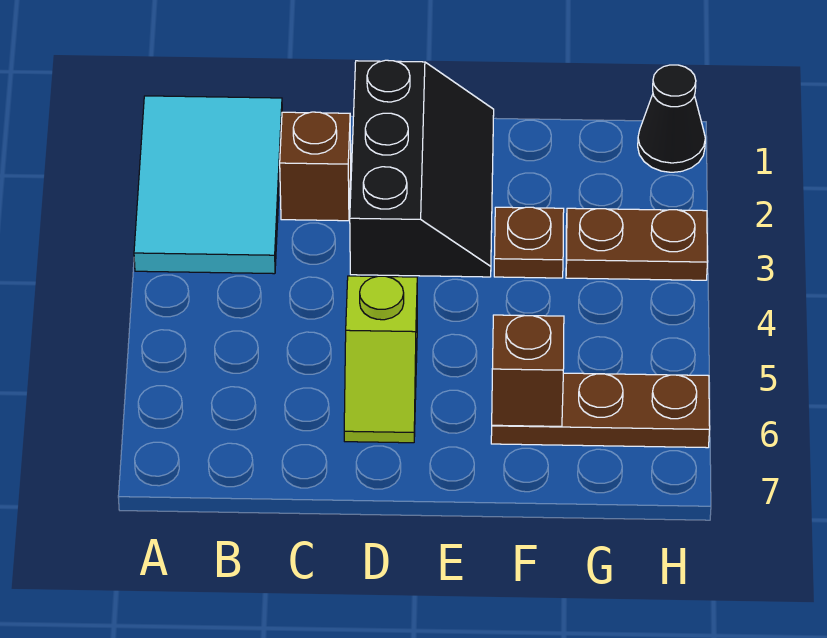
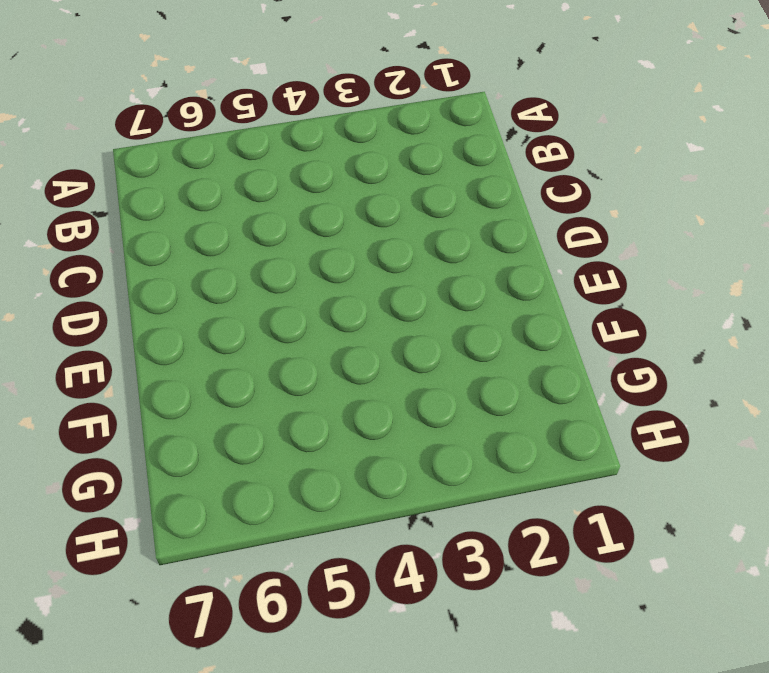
none -> cyan 2x3 tile [134,96,282,274]
none -> brown 1x1 brick [280,112,351,221]

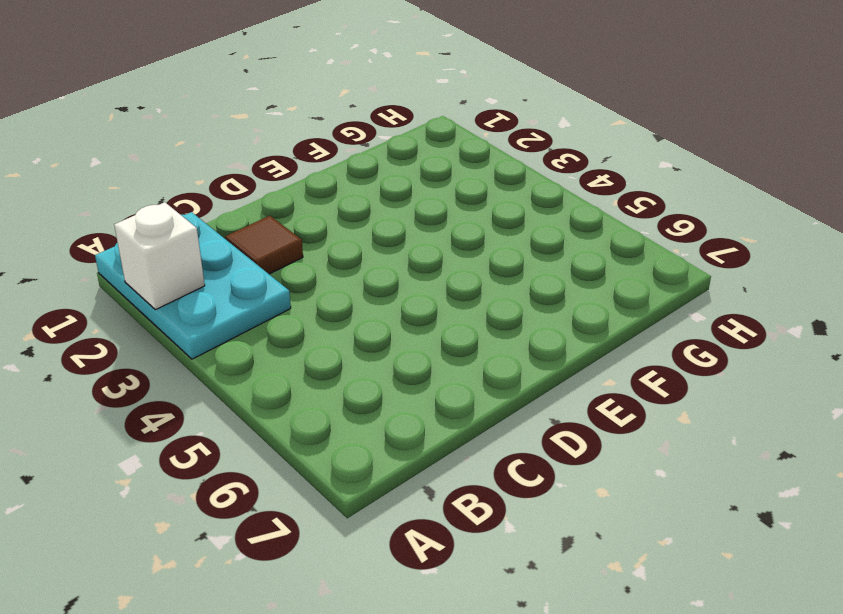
cyan 2x3 plate [95,212,291,359] -> cyan 2x3 tile [134,96,282,274]
white 1x1 brick [114,202,205,310] -> none
brown 1x1 tile [225,216,303,274] -> brown 1x1 brick [280,112,351,221]
none -> black 2x3 slope [350,60,494,277]
none -> lime 1x2 slope [344,276,417,443]

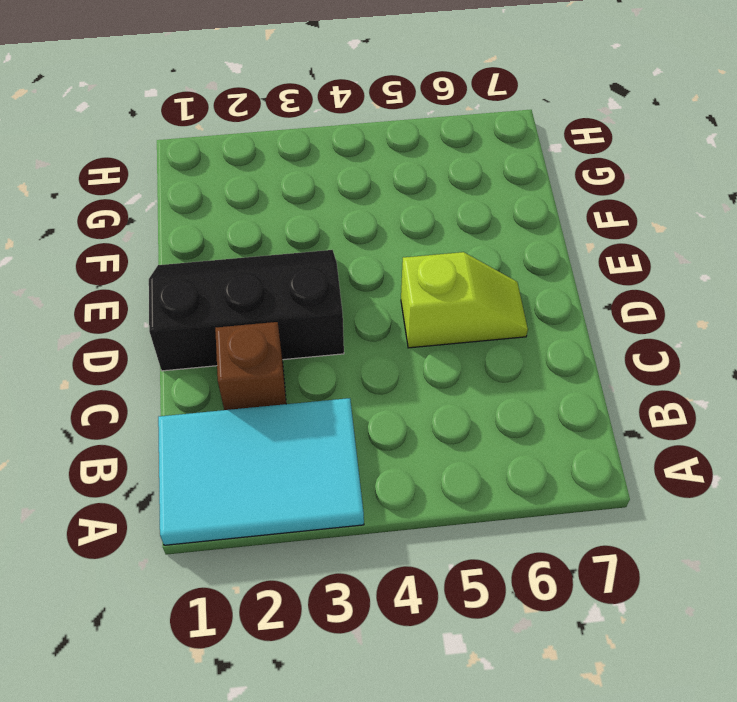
none -> brown 1x1 plate [494,207,564,278]
none -> brown 1x3 plate [491,373,710,448]

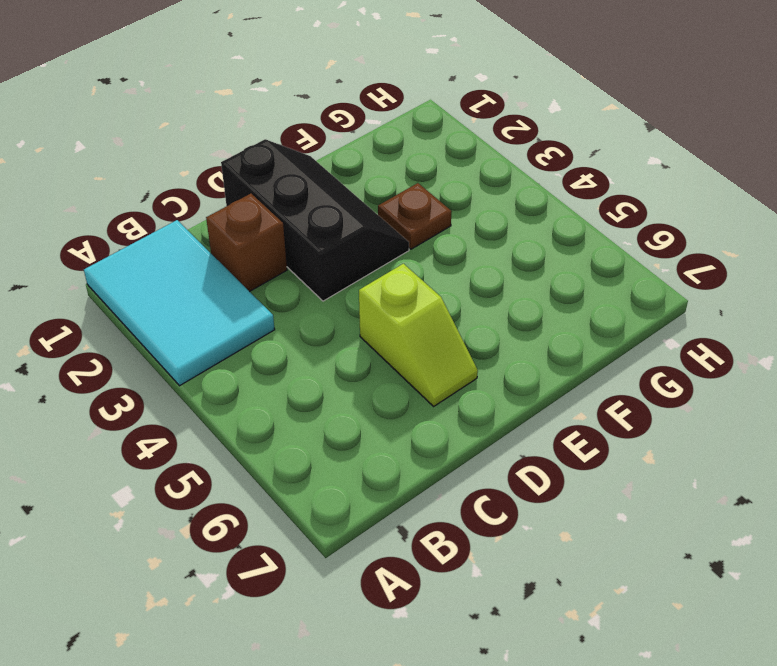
none -> brown 1x3 plate [491,373,710,448]
none -> brown 1x2 plate [566,208,708,280]

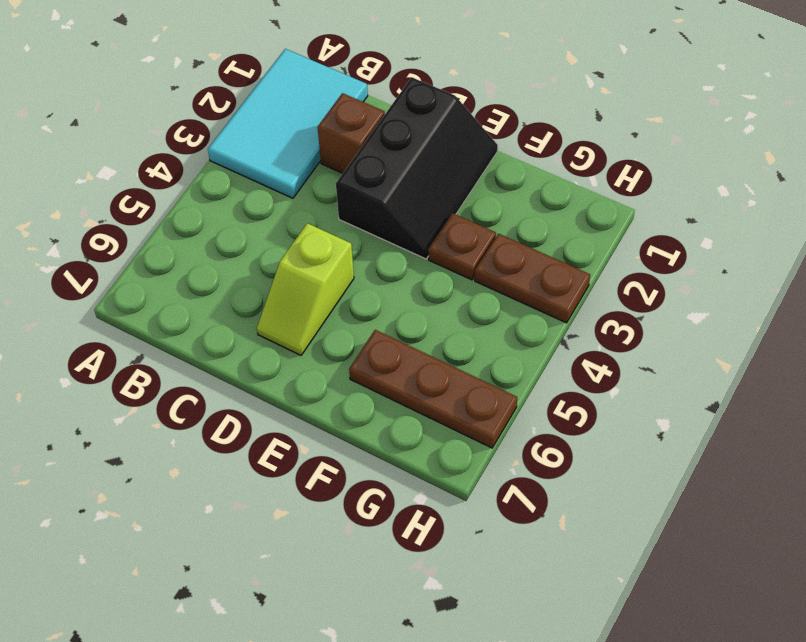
none -> black 1x1 cone [638,65,705,172]
none -> brown 1x1 brick [492,315,564,426]

